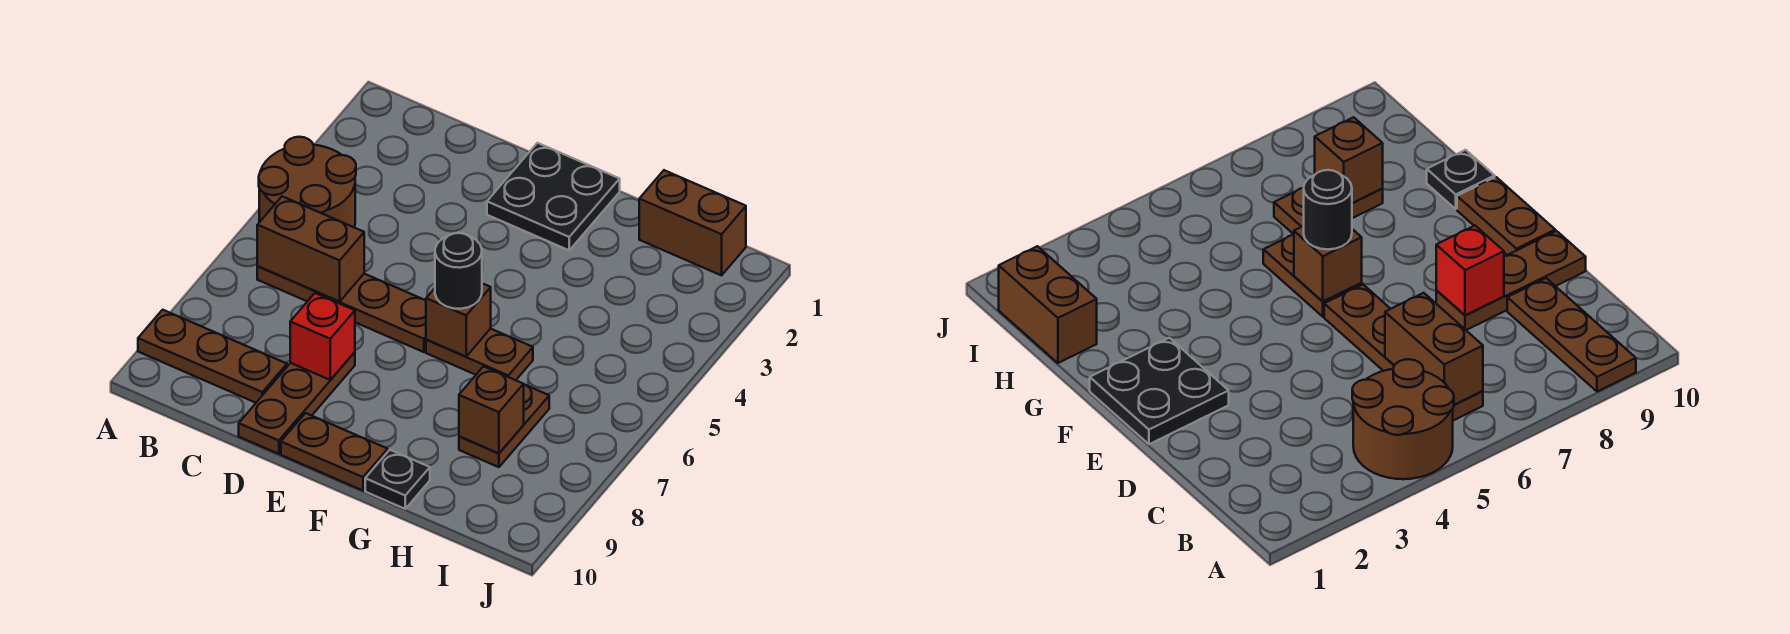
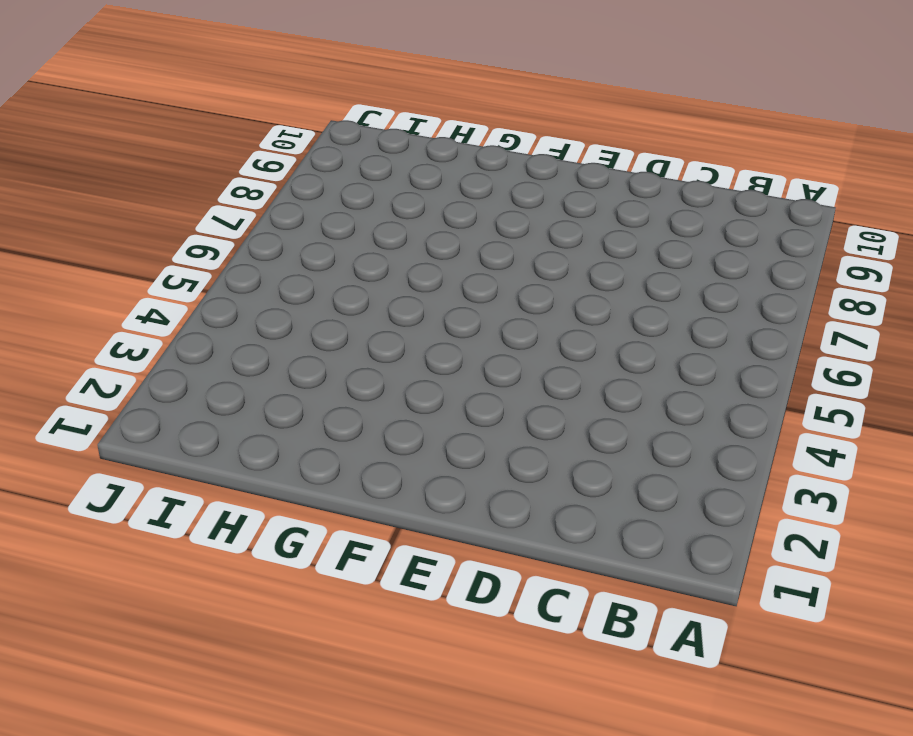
none -> brown 2x2 round brick [259,137,356,227]
none -> brown 1x3 plate [138,310,287,403]
none -> brown 1x4 plate [257,267,426,352]

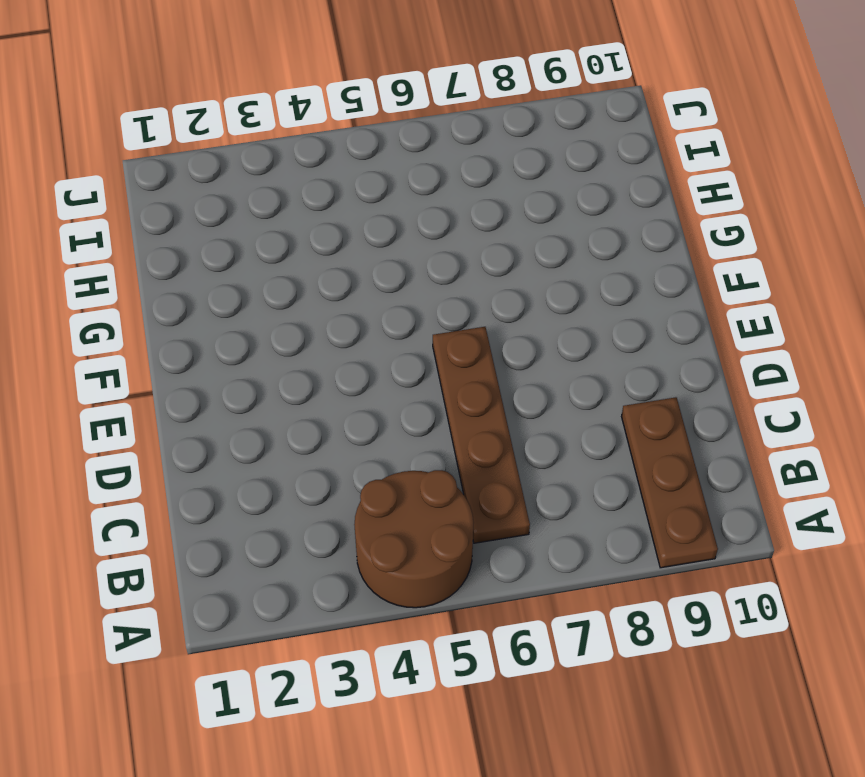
none -> brown 1x3 plate [239,352,355,454]
none -> black 2x2 plate [487,143,620,250]
none -> brown 1x2 plate [281,413,388,490]

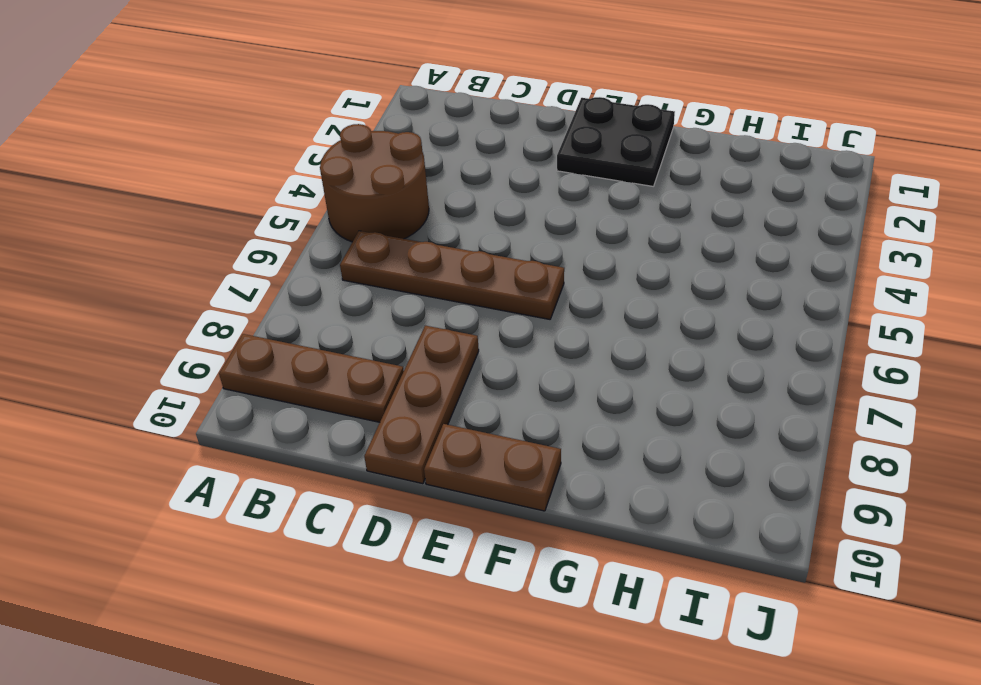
none -> brown 1x2 plate [426,329,533,380]
none -> black 1x1 plate [365,450,430,509]
none -> brown 1x2 brick [639,170,746,275]

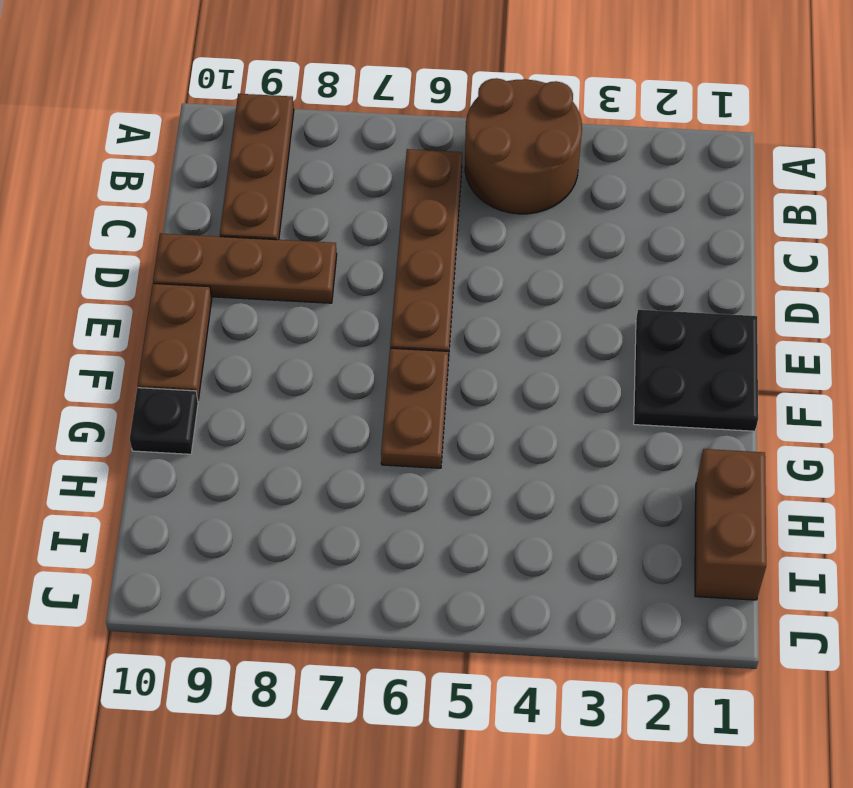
none -> brown 1x2 plate [459,385,549,467]
none -> brown 1x2 brick [257,196,364,302]
none -> red 1x1 brick [290,293,355,380]

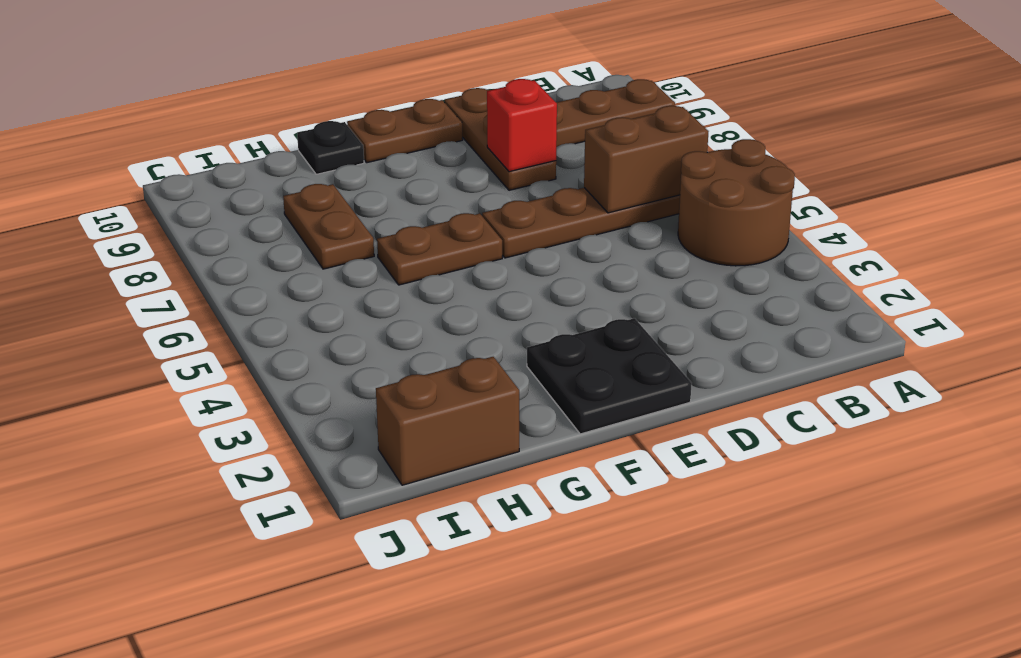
none -> brown 1x1 brick [426,283,491,356]
none -> brown 1x1 brick [459,366,524,453]
none -> black 1x1 round brick [435,233,482,309]

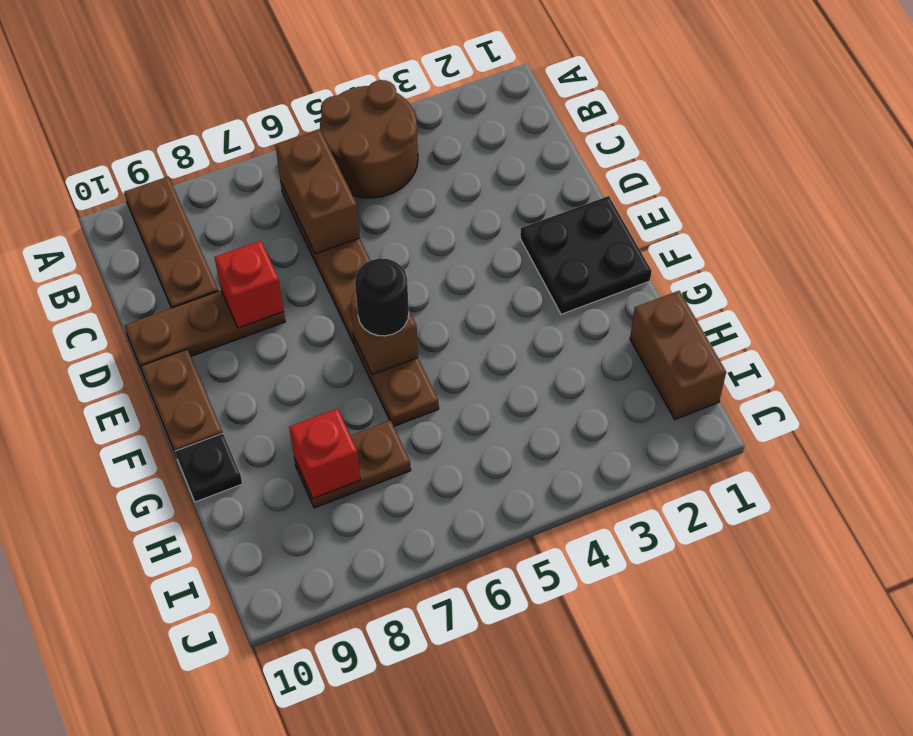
red 1x1 brick [289,409,360,499] -> brown 1x1 brick [459,366,524,453]

